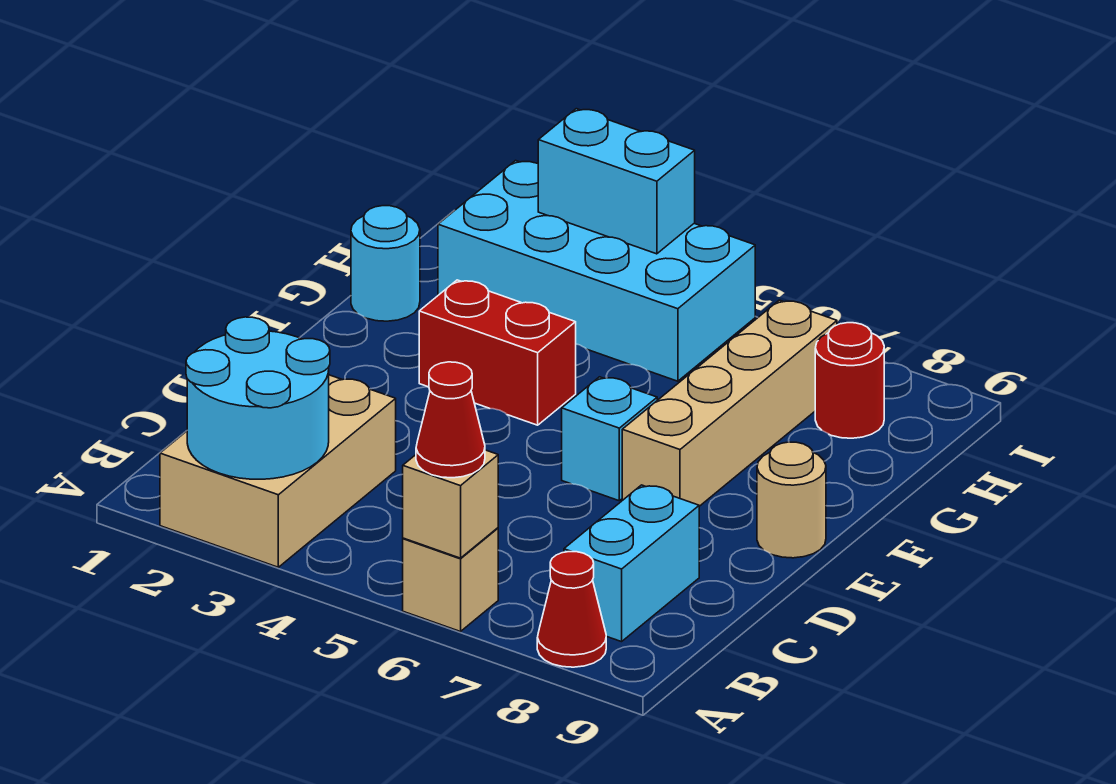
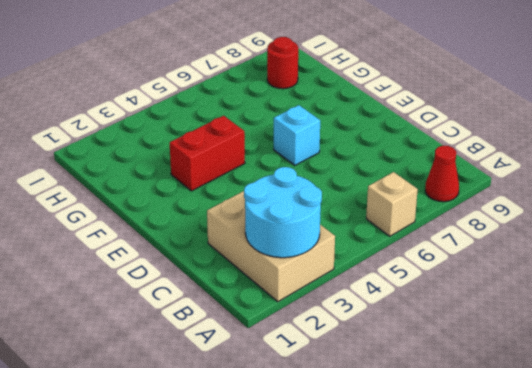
none -> cyan 1x2 brick [564,485,699,642]
none -> tan 1x4 brick [622,300,837,506]
none -> tan 1x1 round brick [757,442,826,558]

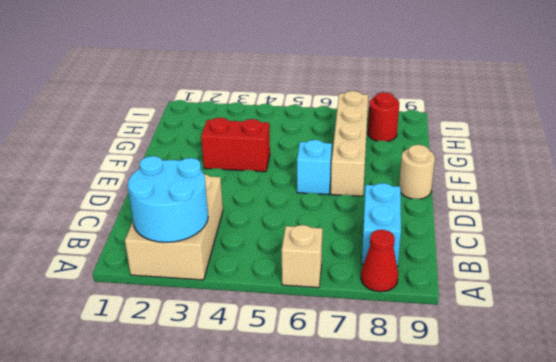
none -> cyan 1x1 round brick [351,206,420,321]
none -> cyan 2x4 brick [438,161,755,381]
none -> tan 1x1 brick [403,450,498,558]

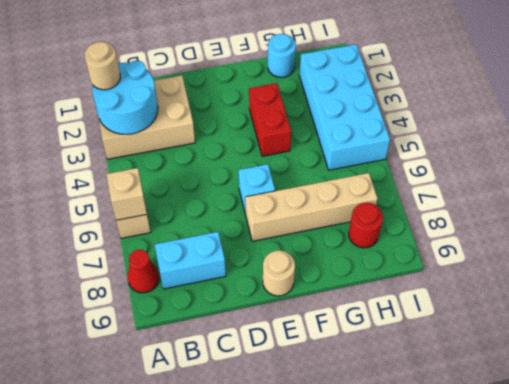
tan 1x1 round brick [85,42,120,90] -> none
none -> cyan 1x2 brick [538,109,695,254]
none -> red 1x1 cone [416,362,485,478]

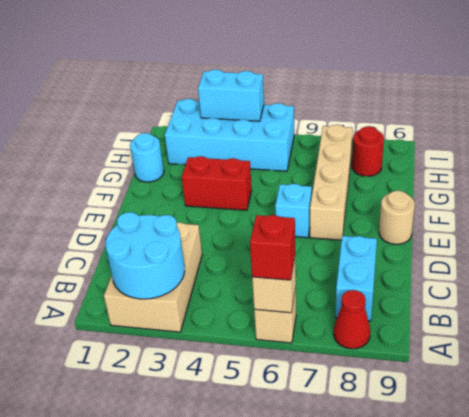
red 1x1 brick [250,215,295,280] -> red 1x1 cone [416,362,485,478]

